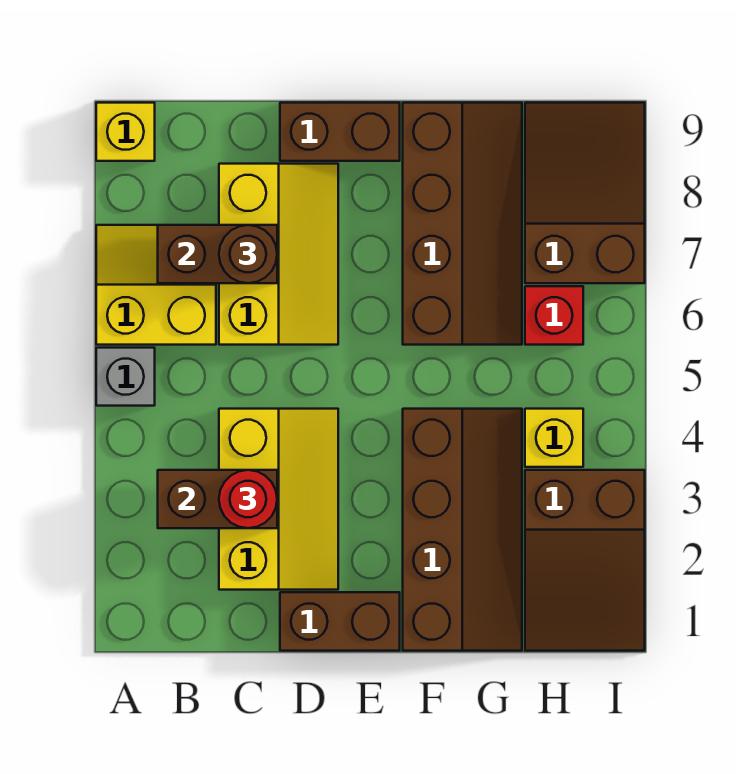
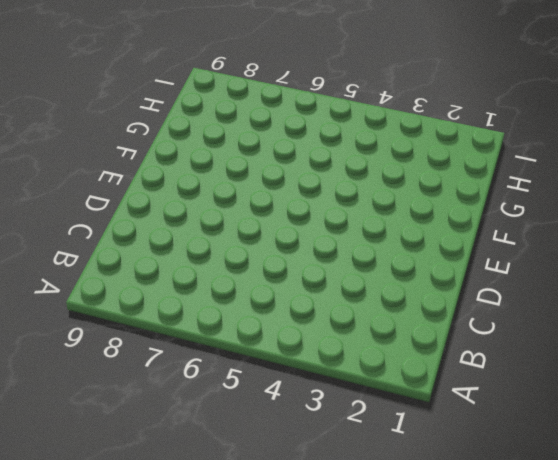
none -> grey 1x1 brick [96,348,155,406]
none -> yellow 2x2 slope [96,225,216,345]
none -> yellow 1x1 brick [96,103,155,161]

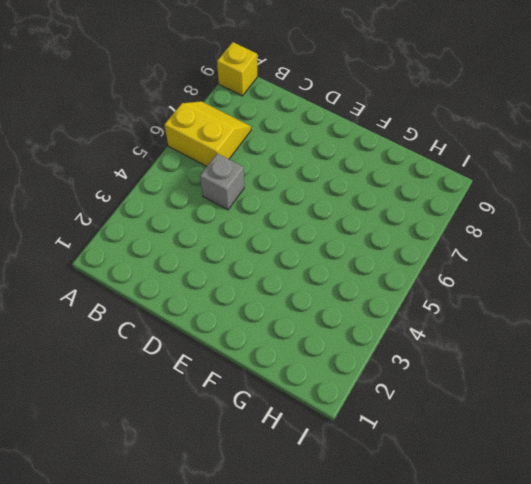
grey 1x1 brick [200,153,244,210] -> grey 1x1 brick moved to [96,348,155,406]
none -> yellow 2x3 slope [219,409,338,590]
none -> yellow 2x3 slope [219,164,338,345]
none -> brown 1x2 brick [280,592,400,651]

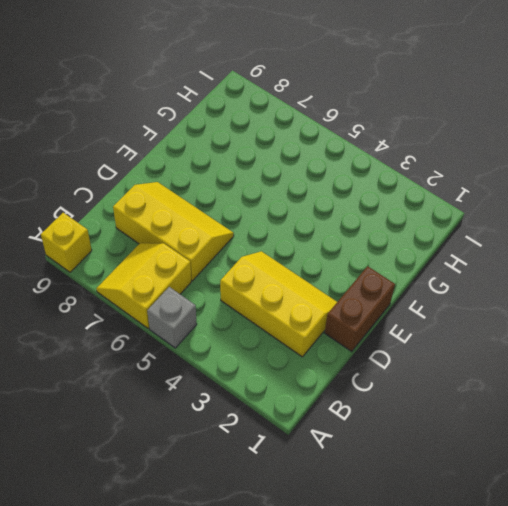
none -> brown 1x2 brick [280,103,400,161]
none -> brown 2x4 slope [403,409,522,651]
none -> brown 2x4 slope [403,103,522,345]

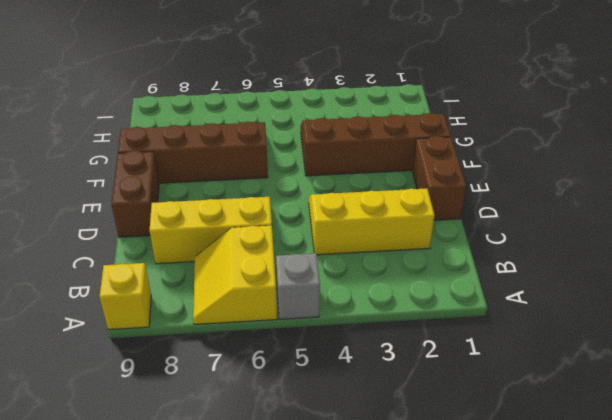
none -> brown 2x3 slope [525,470,645,651]
none -> yellow 1x1 brick [525,409,583,467]
none -> red 1x1 brick [525,286,583,345]

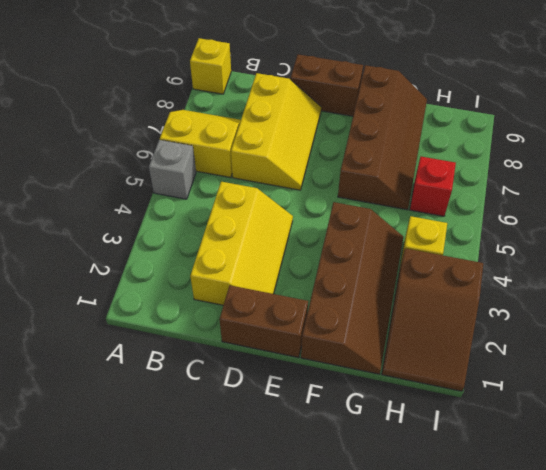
none -> brown 2x3 slope [525,103,645,283]
none -> brown 1x2 brick [158,470,277,528]
none -> brown 1x2 brick [158,225,277,283]

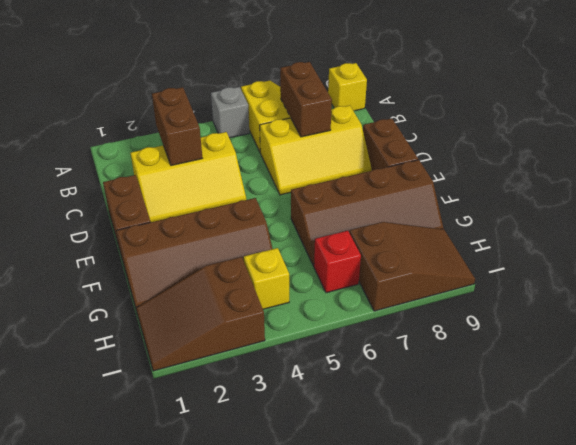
none -> red 1x1 round brick [219,470,277,528]
none -> brown 1x1 round brick [219,225,277,283]

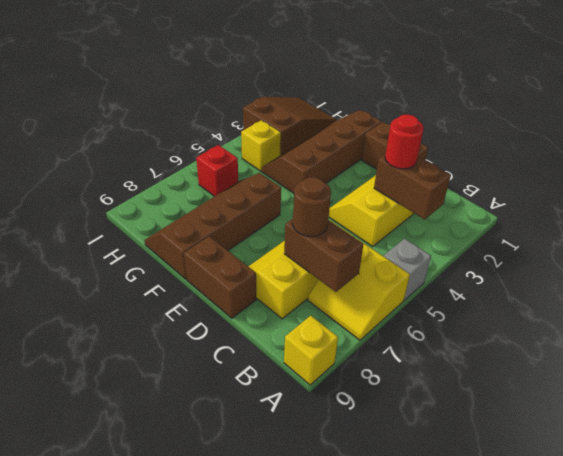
none -> brown 2x3 slope [525,103,645,283]

